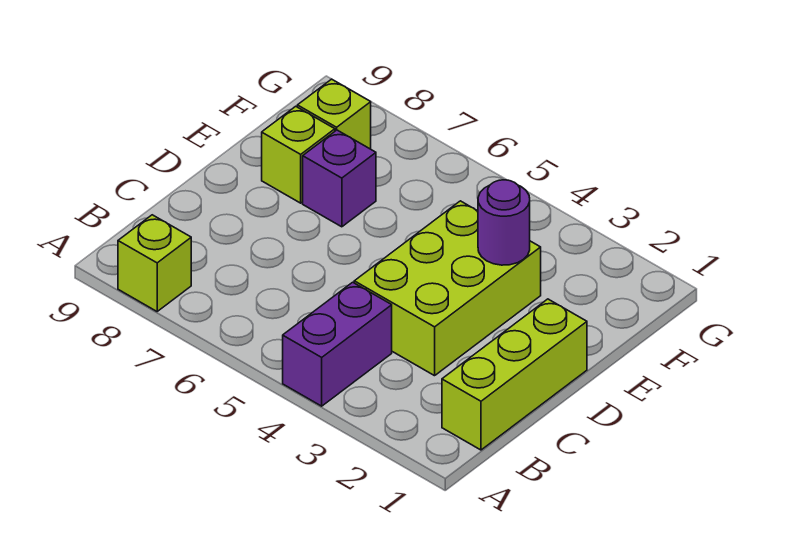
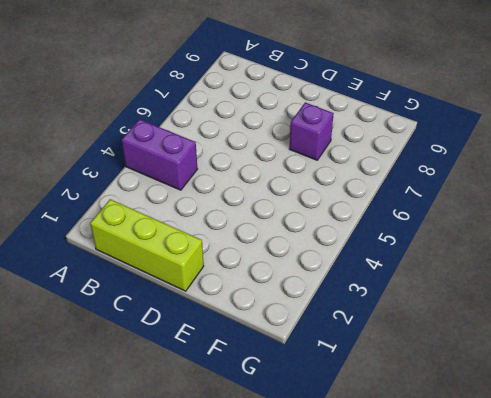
none -> lime 1x1 brick [118,215,191,311]
none -> lime 2x3 brick [354,201,541,376]

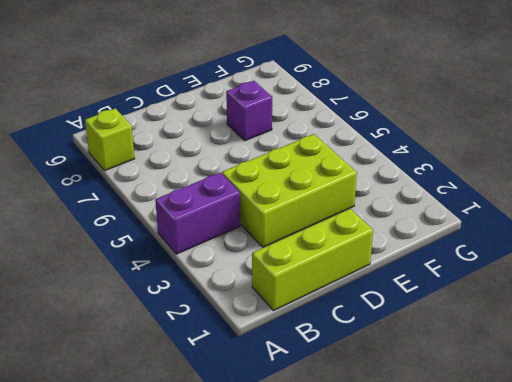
none -> lime 1x1 brick [262,106,335,203]
none -> lime 1x1 brick [297,79,371,149]

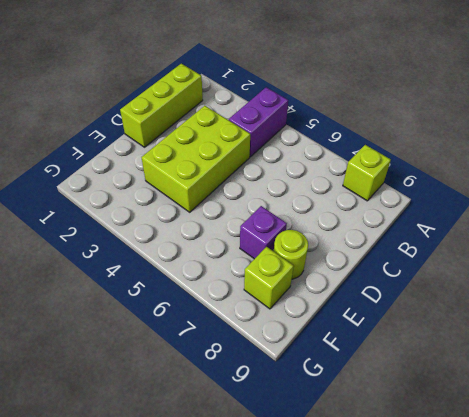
lime 1x1 round brick [274,230,308,279] -> lime 1x1 brick [262,106,335,203]
none -> purple 1x1 round brick [478,180,530,265]

